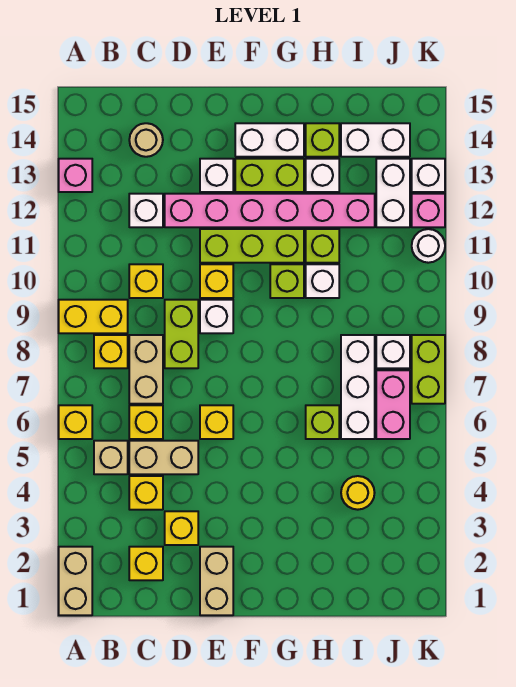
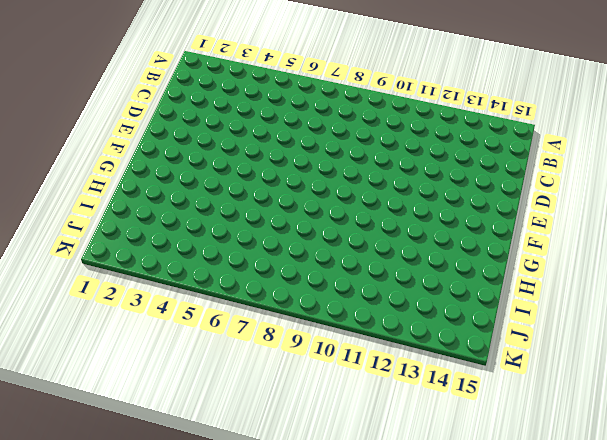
none -> tan 1x2 brick [59,547,92,615]
none -> yellow 1x1 brick [59,405,92,439]
none -> yellow 1x2 brick [59,300,128,333]
none -> pink 1x1 brick [59,159,92,192]

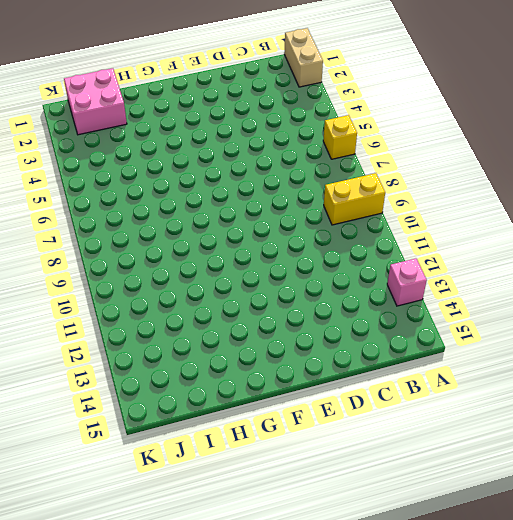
pink 2x2 brick [64,68,127,135] -> none
none -> tan 1x1 brick [94,441,128,474]
none -> yellow 1x1 brick [94,335,128,368]
none -> yellow 1x1 brick [129,547,163,580]
none -> yellow 1x1 brick [129,476,163,510]

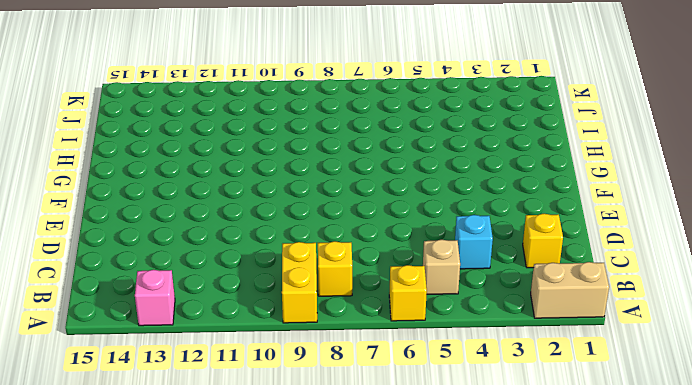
cyan 1x1 brick [455,215,493,269] -> yellow 1x1 brick [129,476,163,510]
none -> tan 1x2 brick [129,441,198,474]
none -> yellow 1x1 brick [129,405,163,439]
none -> tan 1x2 brick [129,335,163,404]
none -> yellow 1x1 brick [129,264,163,298]

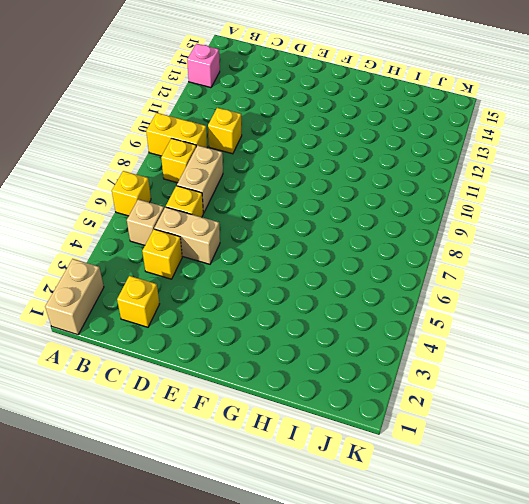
none -> white 1x1 brick [129,194,163,227]
none -> tan 1x1 round brick [129,123,163,157]
none -> yellow 1x1 brick [165,511,198,545]
none -> lime 1x2 brick [165,300,198,368]

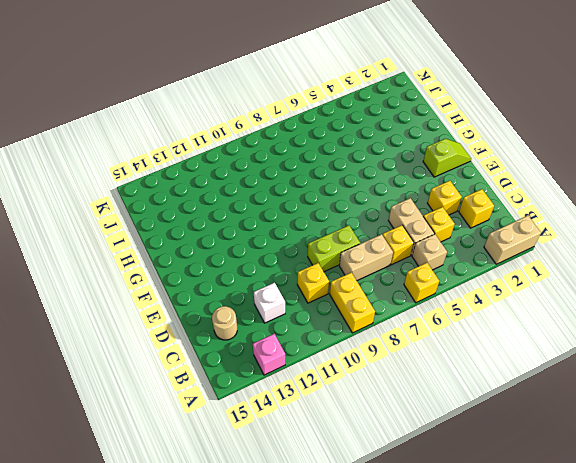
lime 1x2 slope [423,139,471,177] -> none
none -> yellow 1x1 brick [94,335,128,368]
none -> pink 1x6 brick [165,194,375,227]
none -> tan 1x2 brick [200,547,233,615]
none -> yellow 1x1 brick [200,405,233,439]

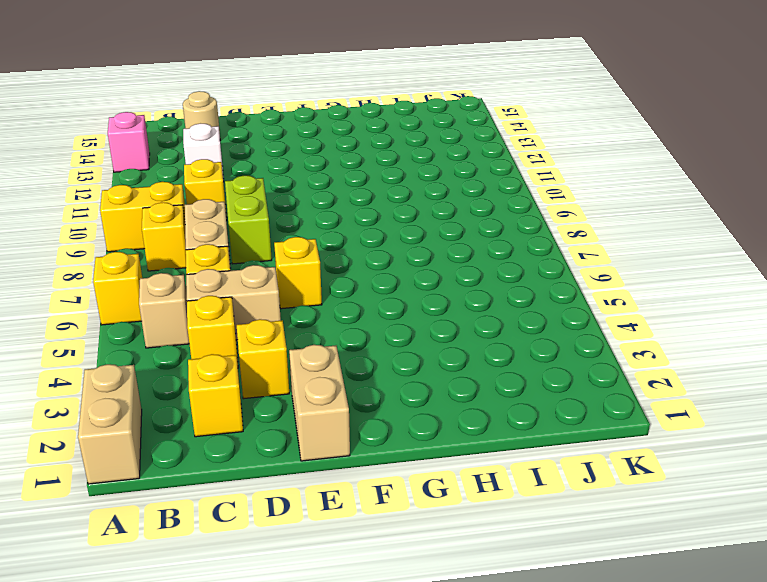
none -> pink 1x6 brick [165,194,375,227]
none -> white 1x1 brick [200,300,233,333]
none -> yellow 1x1 brick [200,264,233,298]
none -> lime 1x3 brick [200,229,304,263]

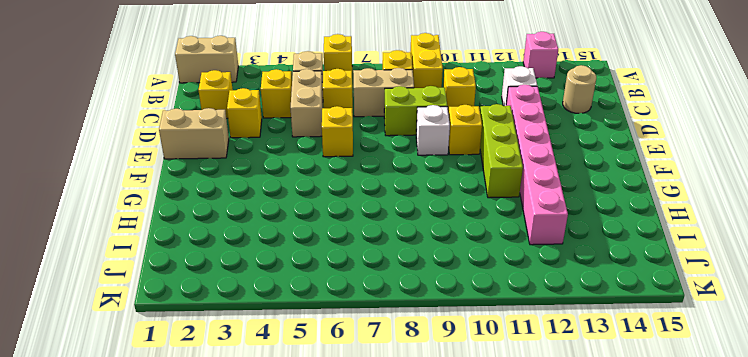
none -> white 1x1 brick [200,159,233,192]
none -> lime 1x2 brick [235,159,304,192]
none -> white 1x2 brick [235,123,304,157]
none -> lime 1x1 brick [270,264,304,298]

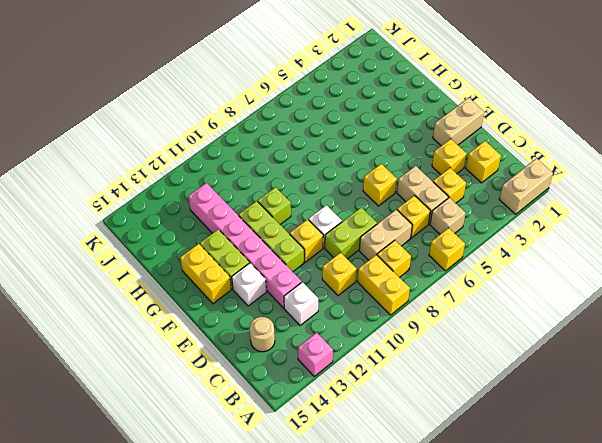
yellow 1x2 brick [180,244,231,304] -> white 1x2 brick [235,123,304,157]
none -> lime 1x1 brick [306,405,339,439]
none -> white 1x1 brick [306,264,339,298]
none -> lime 1x1 brick [306,229,339,263]
none -> white 1x1 brick [306,159,339,192]

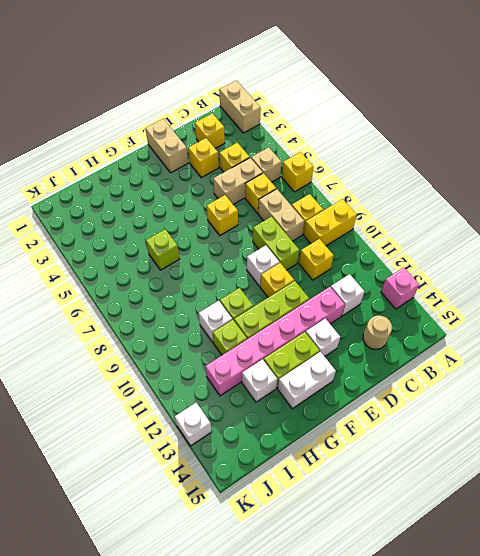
none -> lime 1x1 brick [306,123,339,157]
none -> yellow 1x1 round brick [341,476,375,510]
none -> white 1x3 brick [341,335,375,439]
none -> white 1x2 brick [341,123,410,157]

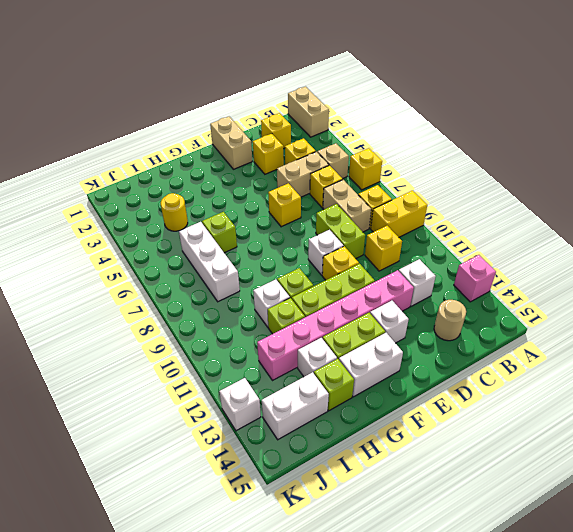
none -> pink 1x2 brick [376,370,410,439]
none -> white 1x1 brick [376,335,410,368]
none -> white 1x2 brick [376,159,410,227]
none -> lime 1x2 brick [412,335,445,404]

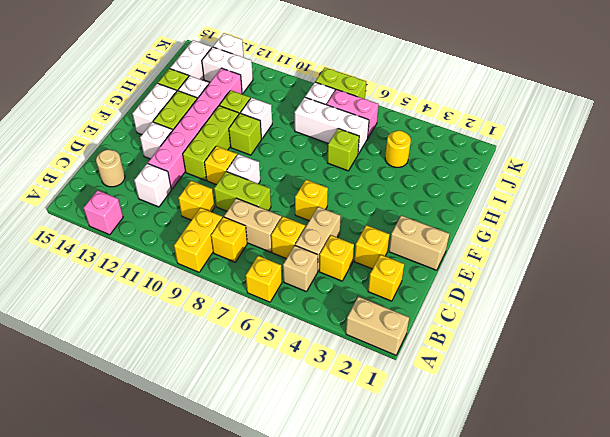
none -> white 1x1 round brick [412,229,445,263]
none -> pink 1x1 brick [412,194,445,227]

